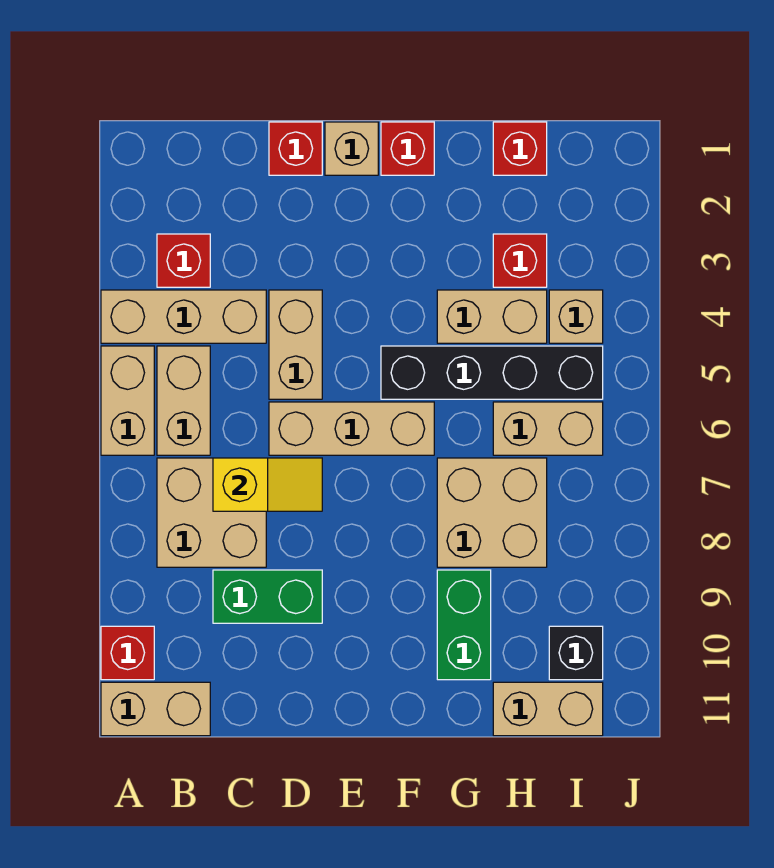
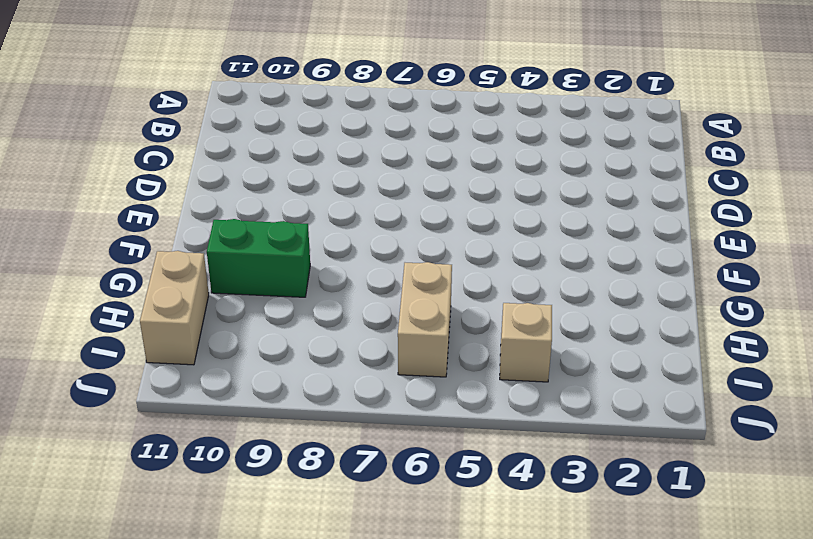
none -> tan 1x3 brick [101,290,266,343]
none -> tan 1x2 brick [101,346,154,455]
none -> red 1x1 brick [101,626,154,680]

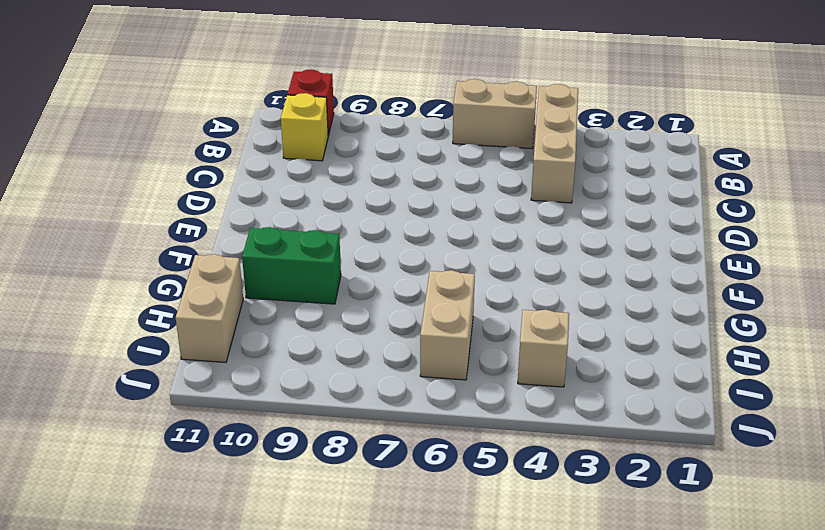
yellow 1x1 brick [281,93,328,161] -> none
none -> tan 1x2 brick [101,682,210,736]
none -> red 1x1 brick [157,234,210,287]
none -> tan 1x2 brick [157,346,210,455]

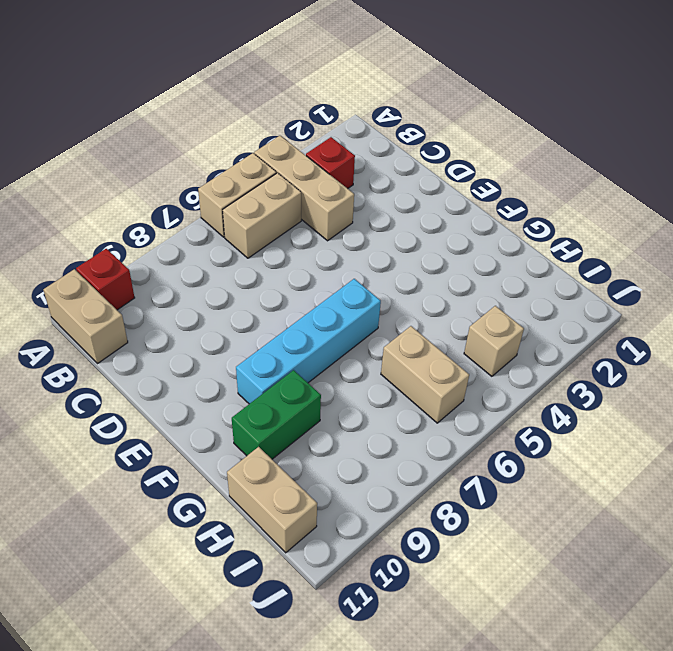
cyan 1x4 brick [236,279,381,404] -> tan 1x3 brick [269,402,434,455]
none -> tan 2x2 brick [157,458,266,567]
none -> green 1x2 brick [213,570,322,623]
none -> red 1x1 brick [269,122,322,175]

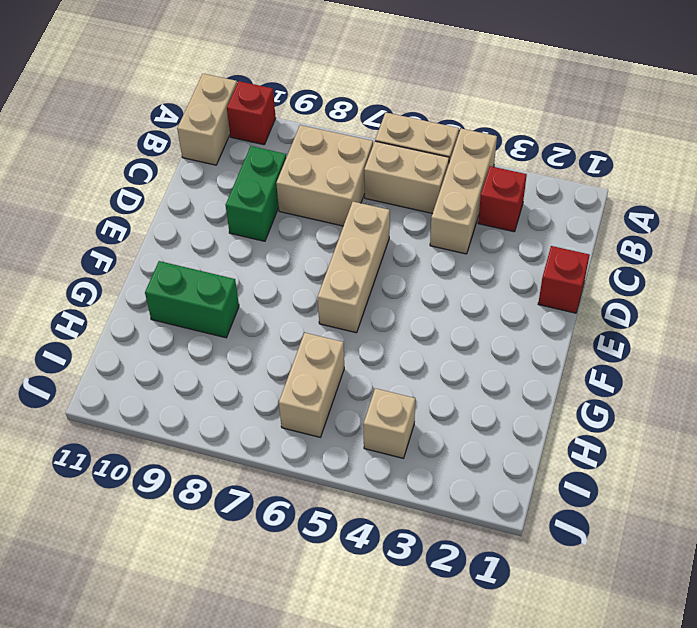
none -> tan 1x2 brick [269,290,322,399]
none -> tan 1x1 brick [325,122,378,175]
none -> red 1x1 brick [381,122,434,175]

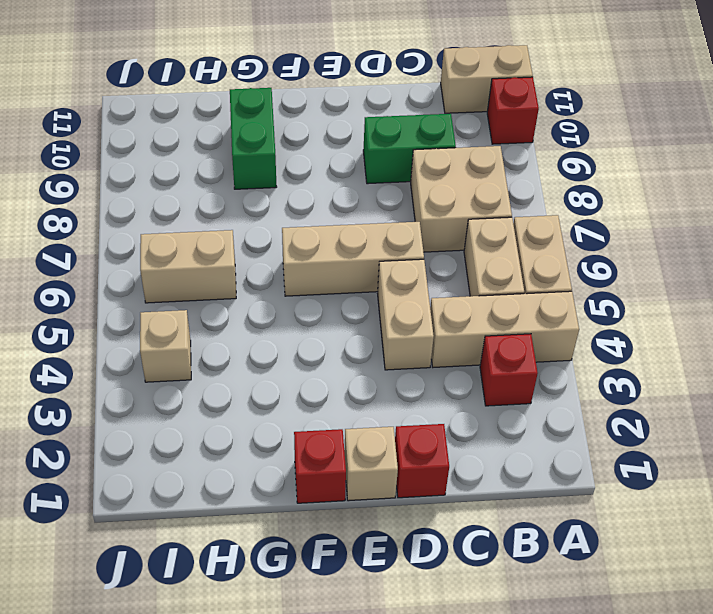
none -> black 1x4 brick [381,346,603,399]
none -> tan 1x2 brick [437,290,547,343]
none -> tan 2x2 brick [437,458,547,567]

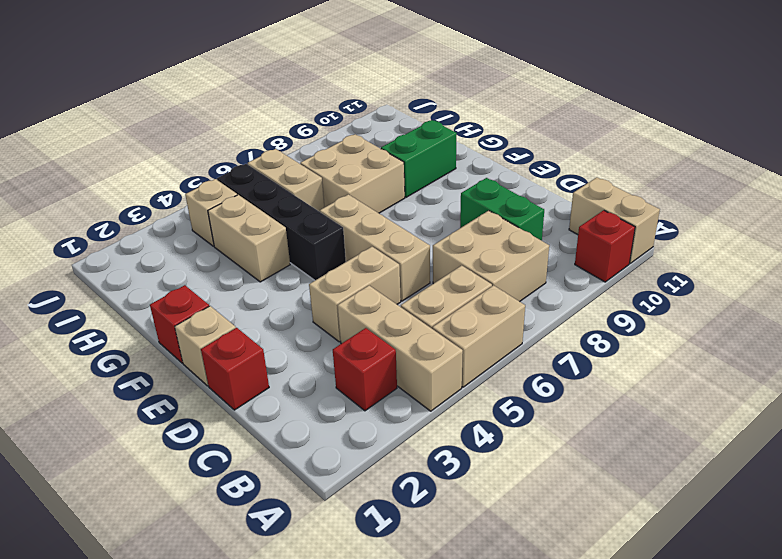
none -> red 1x1 brick [493,122,547,175]
none -> red 1x1 brick [493,234,547,287]
none -> tan 1x2 brick [493,682,603,736]

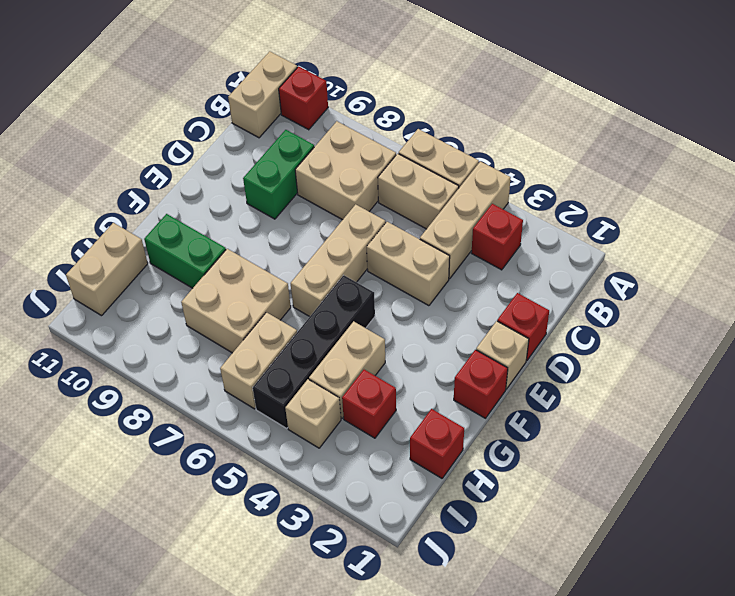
none -> black 1x1 brick [549,626,603,680]
none -> yellow 1x2 slope [213,458,322,511]

